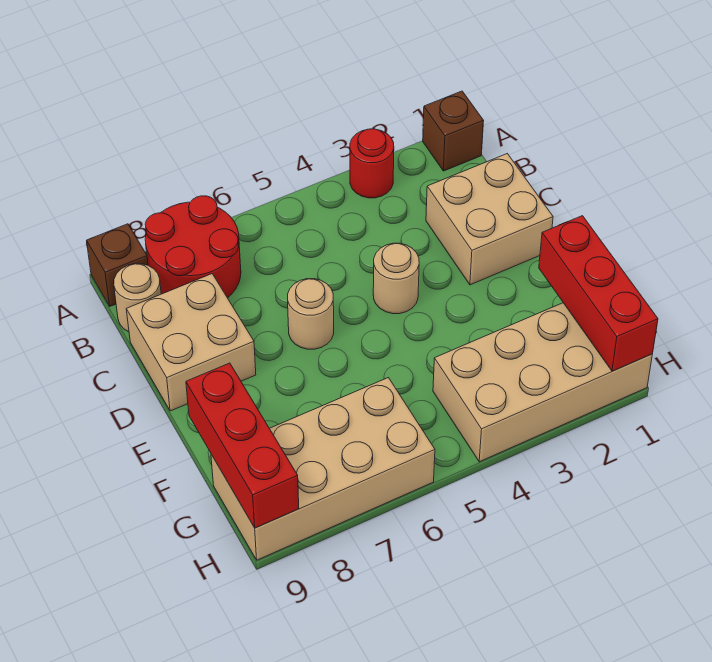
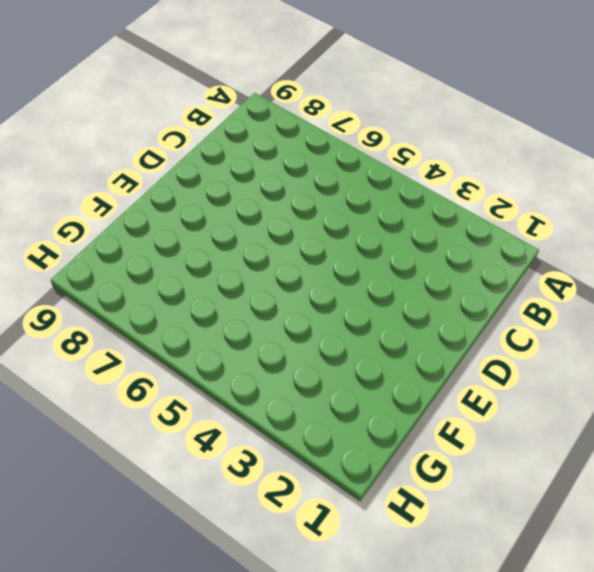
none -> brown 1x1 brick [423,91,484,171]
none -> red 1x1 round brick [350,129,394,198]
none -> red 2x2 round brick [145,196,241,298]

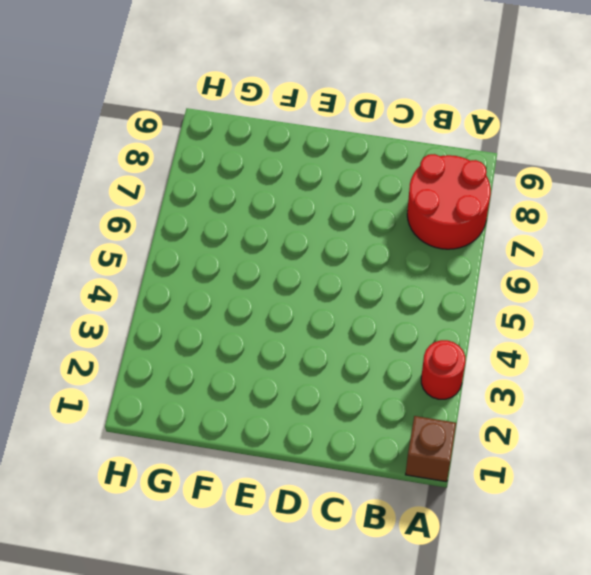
none -> brown 1x1 brick [87,224,148,306]
none -> tan 1x1 round brick [114,264,161,332]
none -> tan 2x2 brick [426,154,553,285]

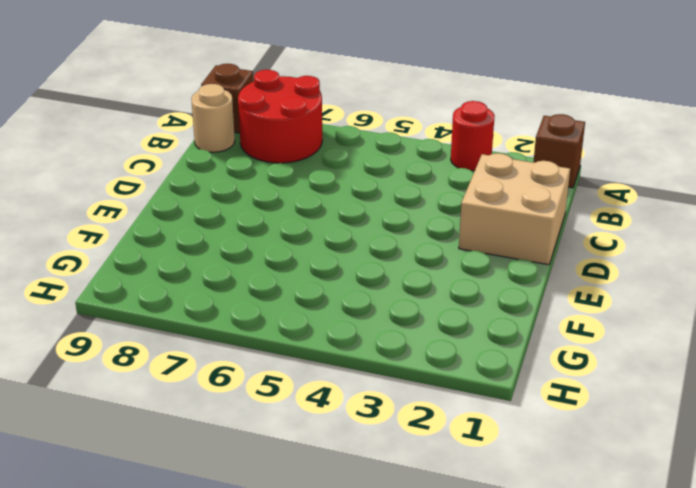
none -> tan 2x2 brick [126,274,256,411]
none -> tan 1x1 round brick [373,243,419,314]
none -> tan 1x1 round brick [288,279,334,349]

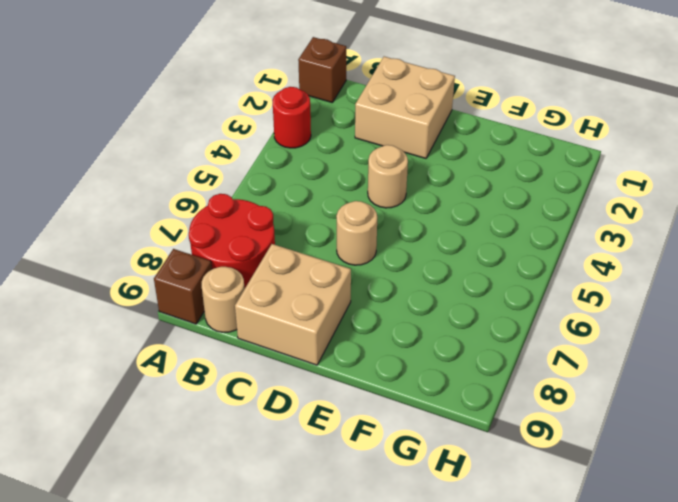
none -> tan 2x4 brick [433,303,652,462]
none -> tan 2x4 brick [211,378,435,560]
none -> red 1x3 brick [539,216,658,371]

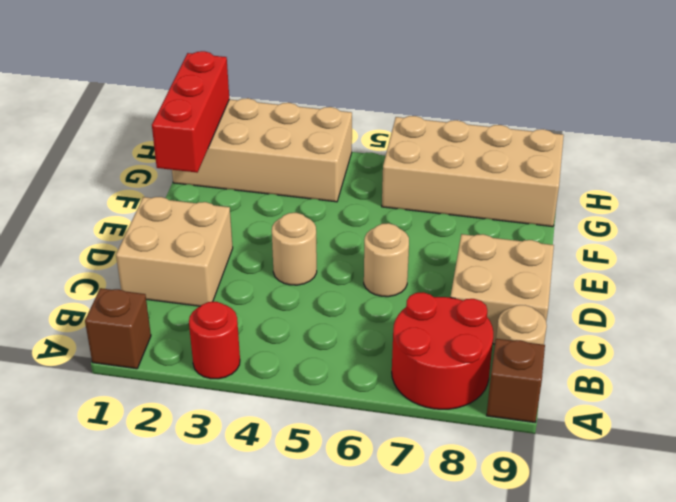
none -> red 1x3 brick [186,363,299,528]

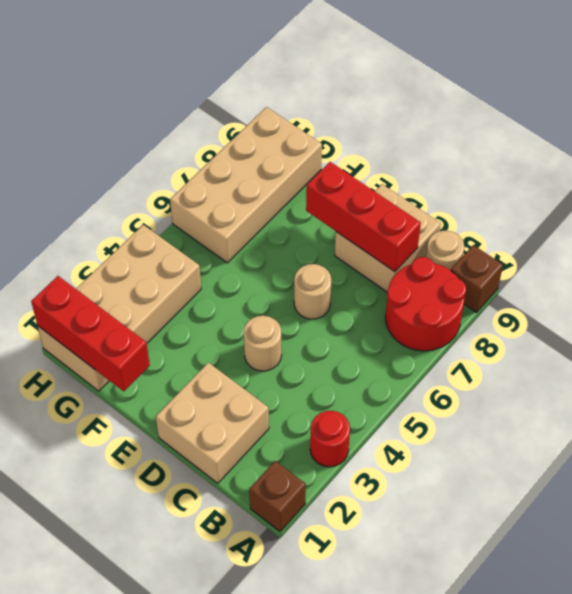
red 1x3 brick [306,162,421,272] -> red 1x3 brick moved to [186,363,299,528]

